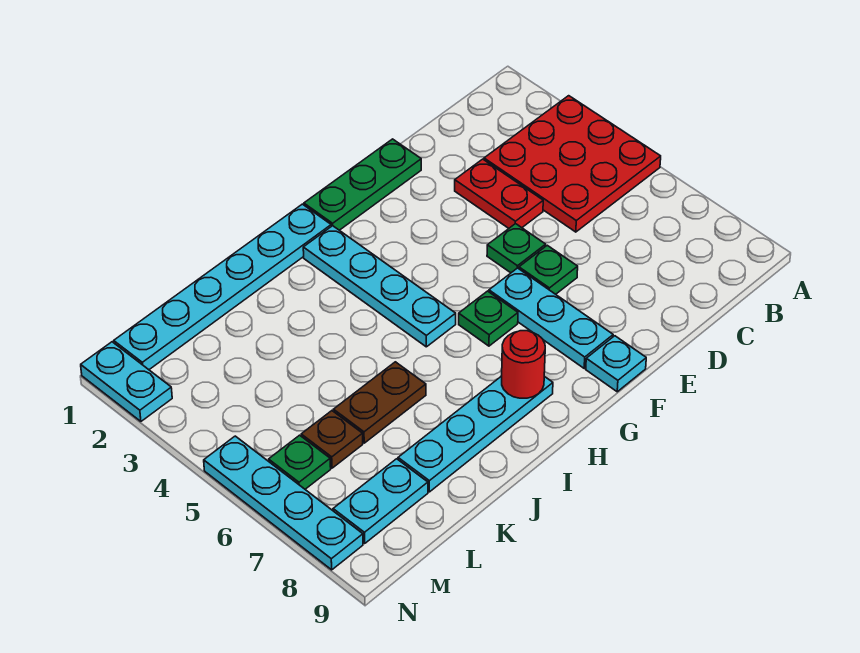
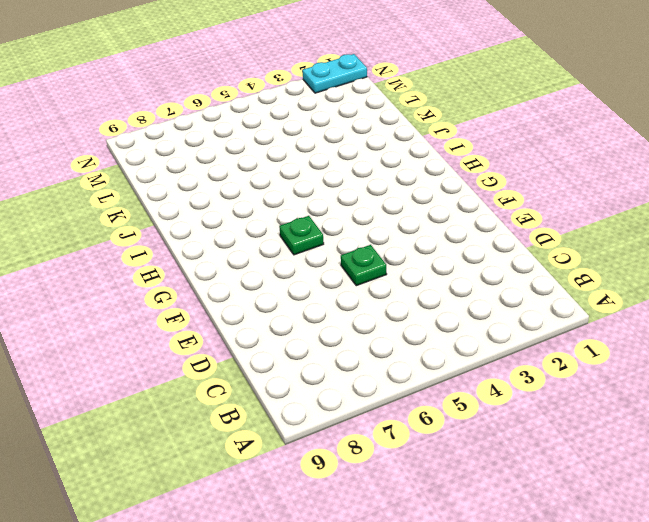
none -> red 3x3 plate [484,96,661,232]
none -> red 1x2 plate [455,159,543,228]
none -> green 1x3 plate [304,139,421,230]

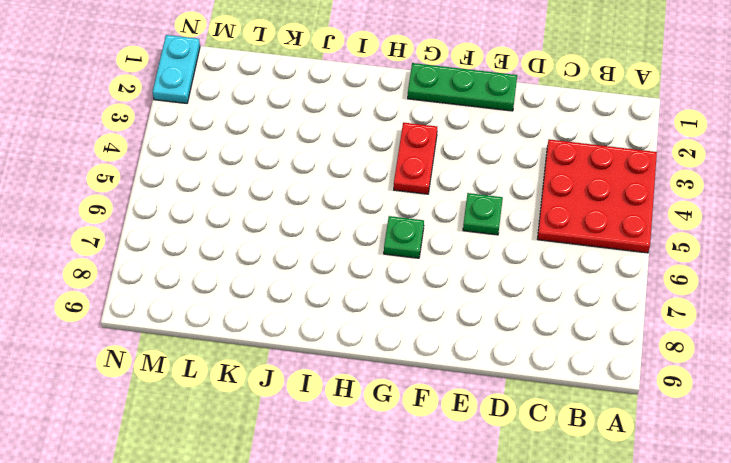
red 1x2 plate [394,123,437,194] -> red 1x2 plate moved to [455,159,543,228]
none -> green 1x1 plate [519,245,578,294]
none -> cyan 1x3 plate [489,268,613,368]
none -> cyan 1x1 plate [586,336,646,392]

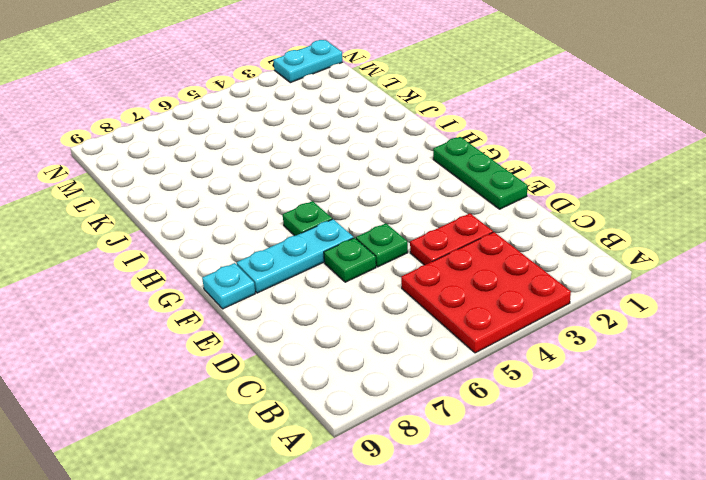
none -> cyan 1x6 plate [114,204,331,370]
none -> cyan 1x4 plate [303,226,456,347]
none -> cyan 1x4 plate [398,376,553,492]

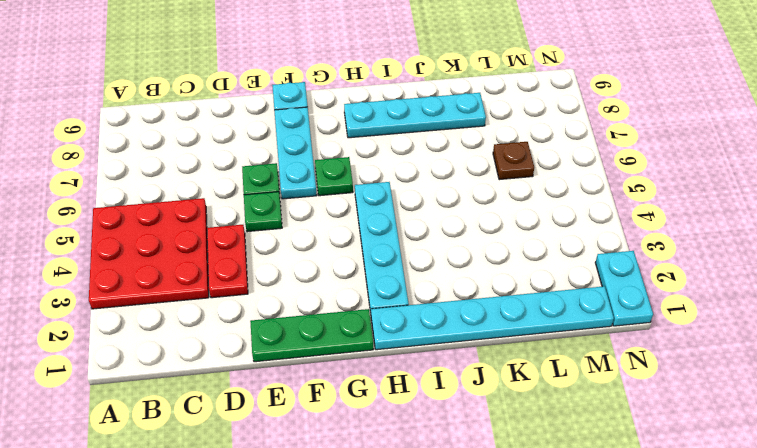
none -> brown 1x2 plate [334,362,426,443]
none -> cyan 1x2 plate [333,459,428,543]
none -> green 1x1 plate [269,435,331,489]

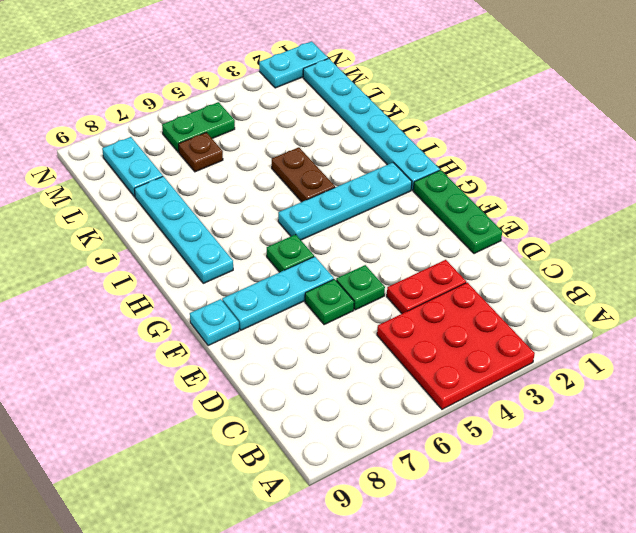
brown 1x2 plate [272,147,335,202] -> brown 1x2 plate moved to [334,362,426,443]
green 1x2 plate [162,102,235,152] -> green 1x1 plate [269,435,331,489]
none -> cyan 1x4 plate [204,436,363,570]
none -> red 1x1 round brick [502,331,545,398]

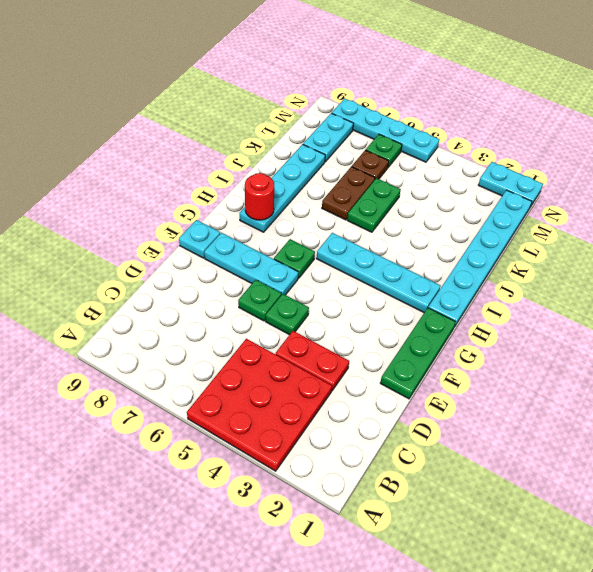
green 1x2 plate [347,178,401,232] -> none

